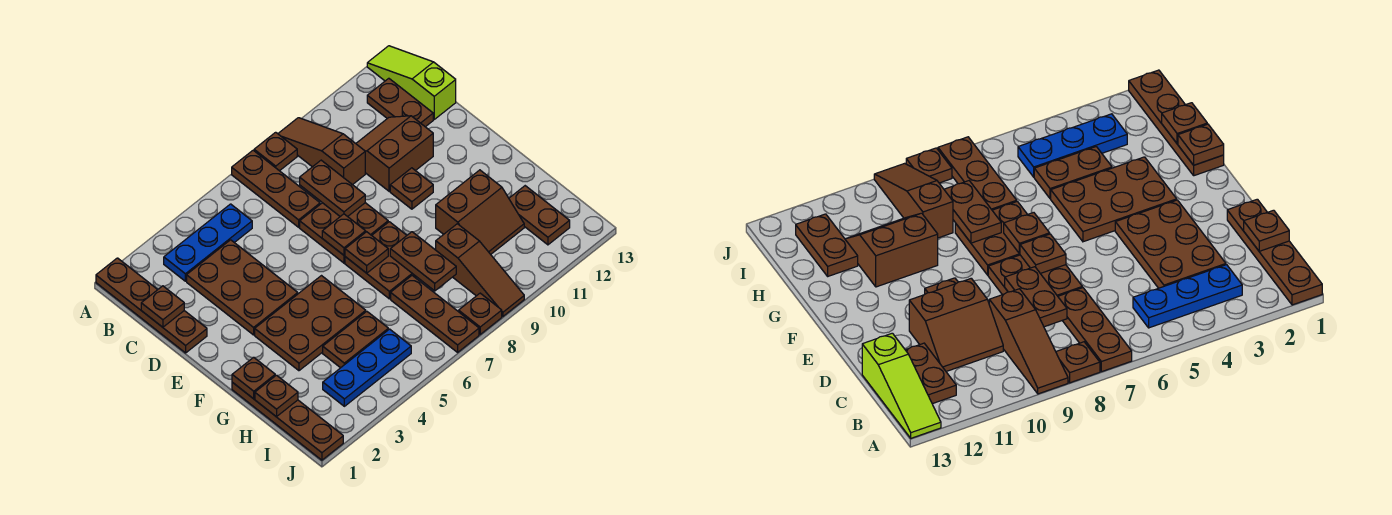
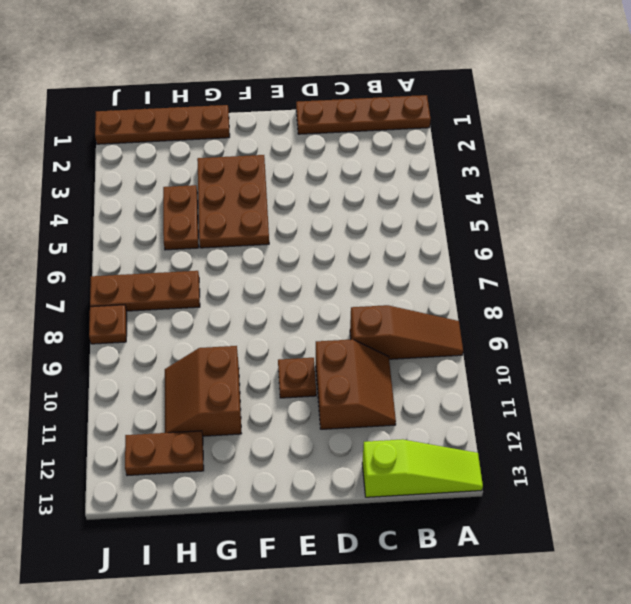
none -> brown 1x3 plate [232,150,320,227]
none -> brown 1x1 plate [254,132,297,171]
none -> blue 1x3 plate [164,204,252,281]

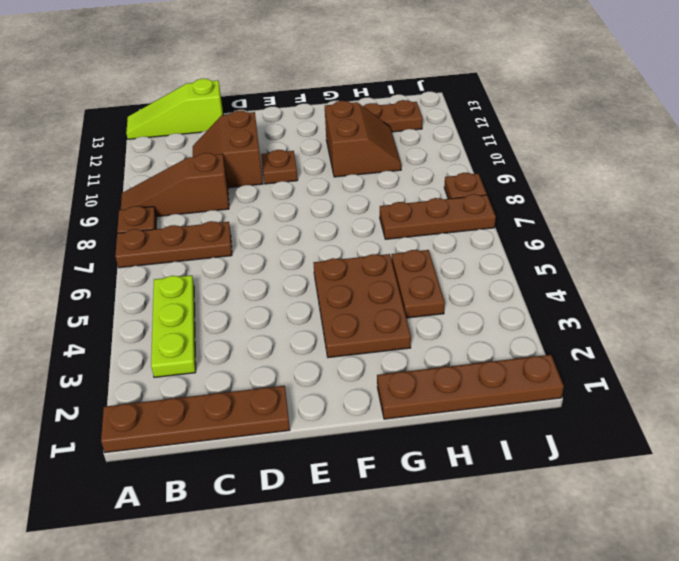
lime 1x3 plate [151,275,196,377] -> blue 1x3 plate [164,204,252,281]
none -> brown 1x2 plate [367,78,433,127]
none -> brown 2x3 plate [187,240,298,335]
none -> brown 2x2 plate [300,203,388,263]

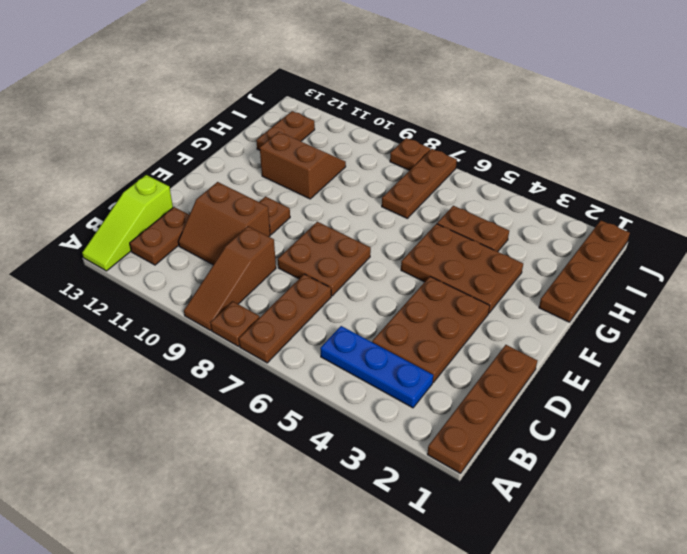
none -> brown 2x2 plate [345,222,417,299]
none -> brown 1x3 slope [436,224,524,317]
none -> blue 1x3 plate [323,329,411,406]

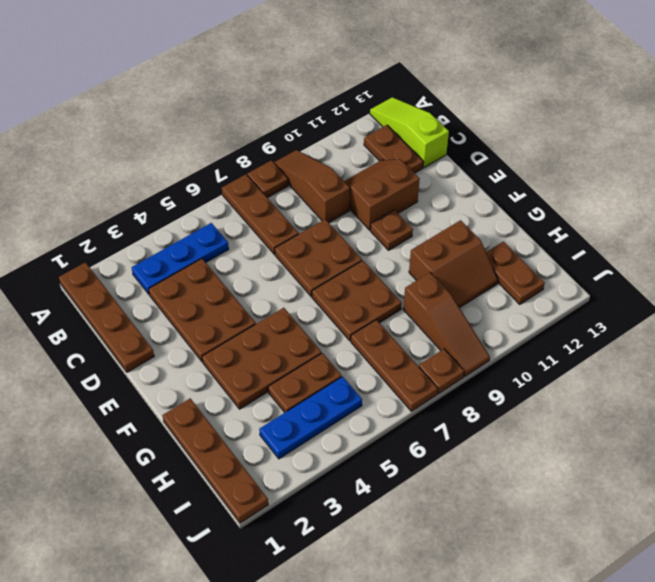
none -> brown 1x1 plate [141,286,184,327]
none -> brown 1x2 plate [300,160,365,217]
none -> brown 1x1 plate [322,214,366,255]

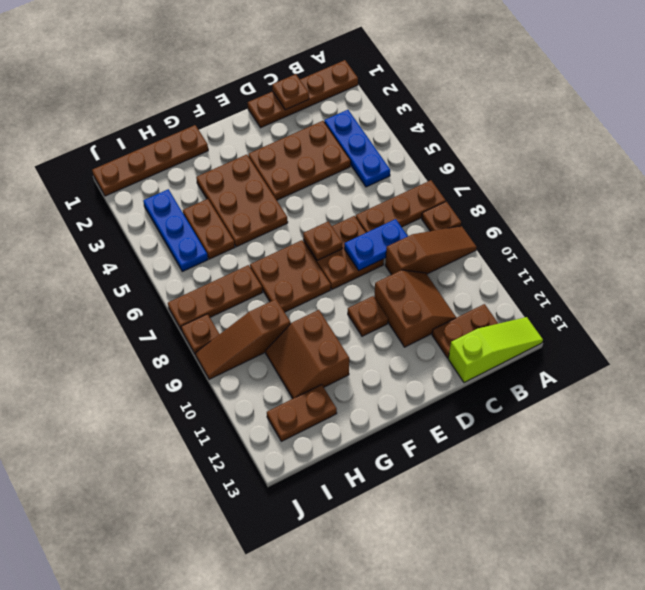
blue 1x2 plate [344,219,408,270] -> brown 1x2 plate [300,160,365,217]
none -> brown 1x1 plate [345,232,388,273]
none -> brown 1x1 plate [232,357,275,399]
none -> brown 1x2 plate [390,232,456,291]

